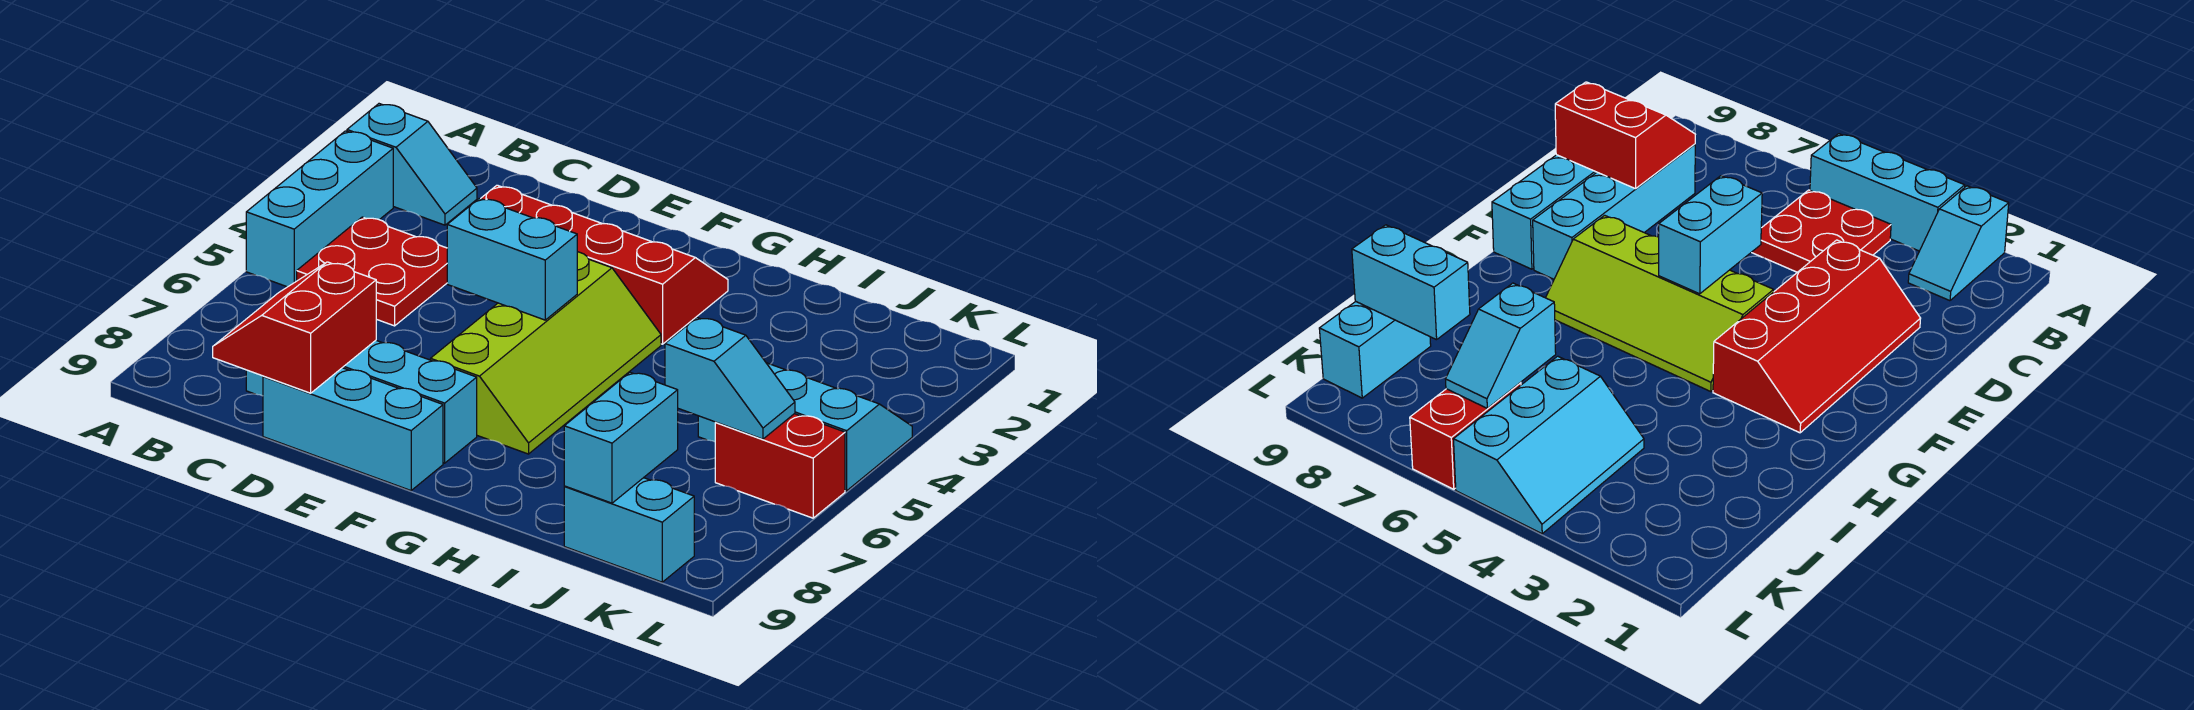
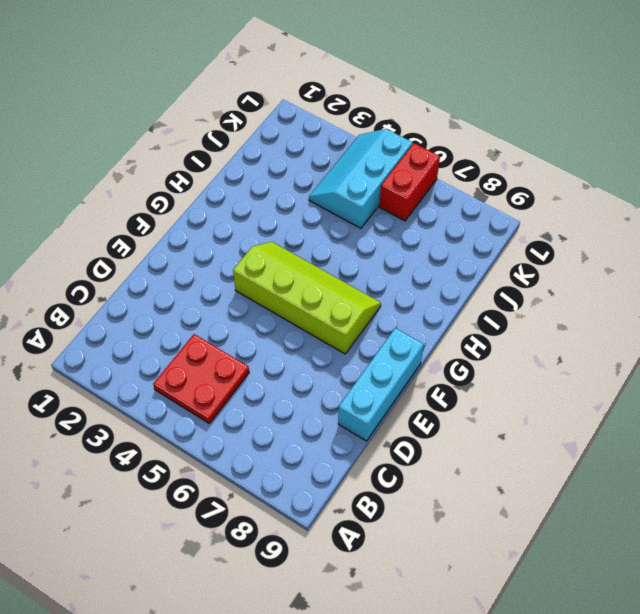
none -> cyan 1x2 slope [347,104,477,225]
none -> cyan 1x3 brick [246,131,393,287]
none -> cyan 1x4 brick [246,340,477,463]

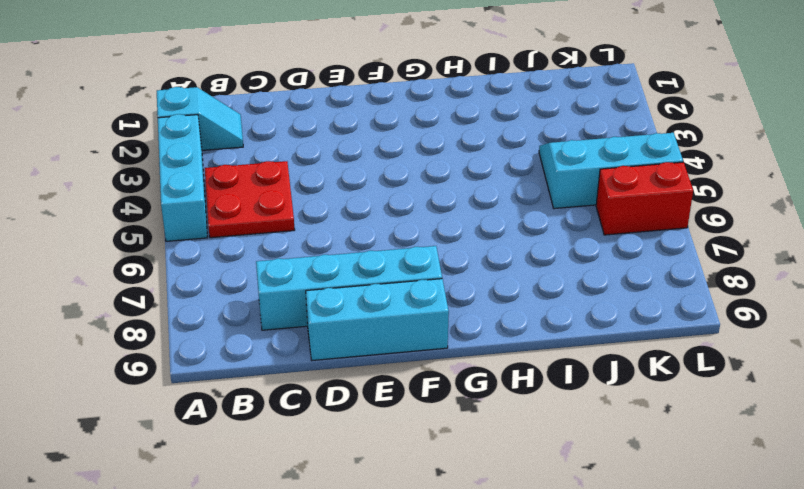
none -> red 2x4 slope [481,185,728,344]
none -> lime 2x4 slope [430,252,661,454]
none -> cyan 1x2 brick [564,478,694,582]

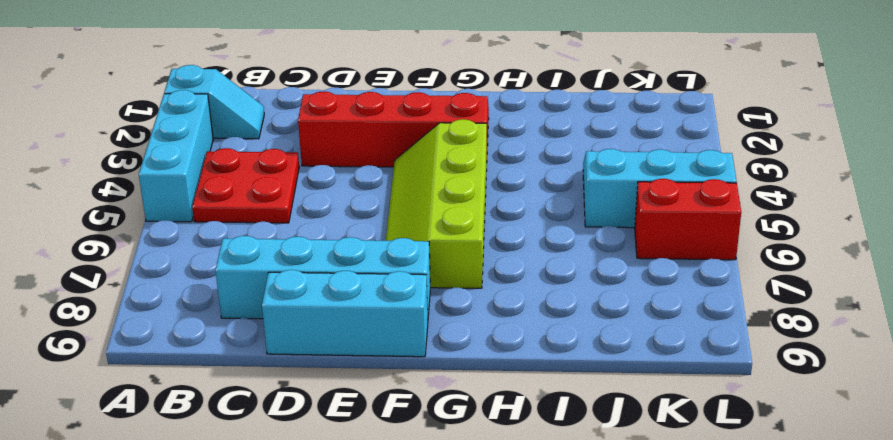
lime 2x4 slope [386,119,487,288] -> lime 2x4 slope turned to [430,252,661,454]
none -> cyan 1x2 brick [564,478,694,582]
none -> red 2x2 slope [213,262,376,393]
none -> cyan 1x2 brick [447,198,577,320]

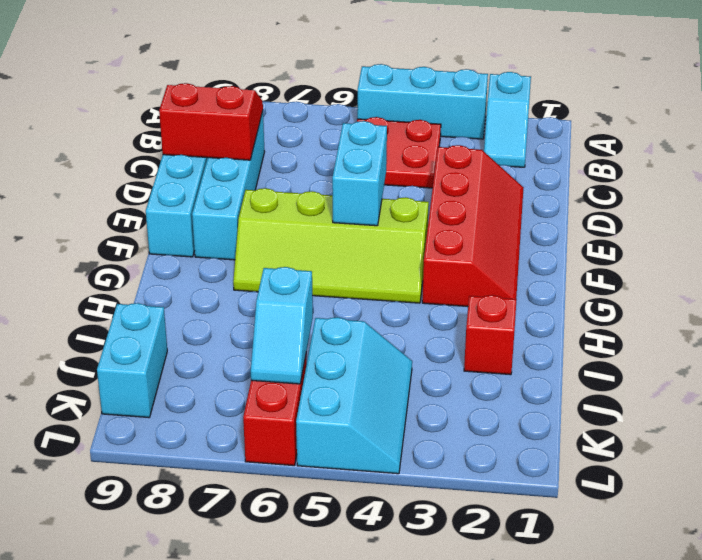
red 1x1 brick [464,295,517,375] -> none
none -> cyan 1x2 brick [564,372,678,503]

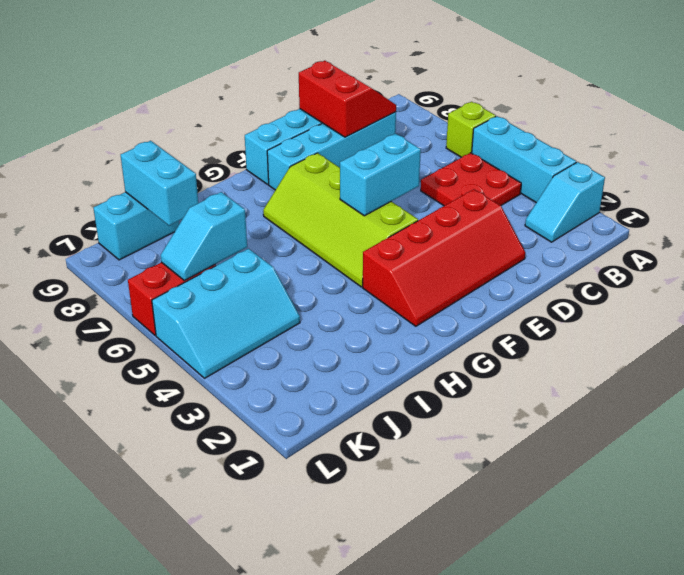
lime 1x1 brick [446,102,496,157] -> none

